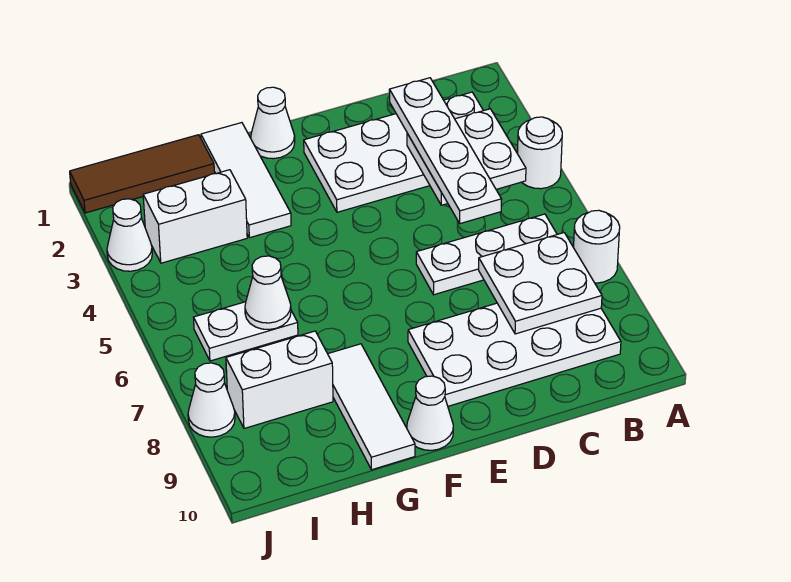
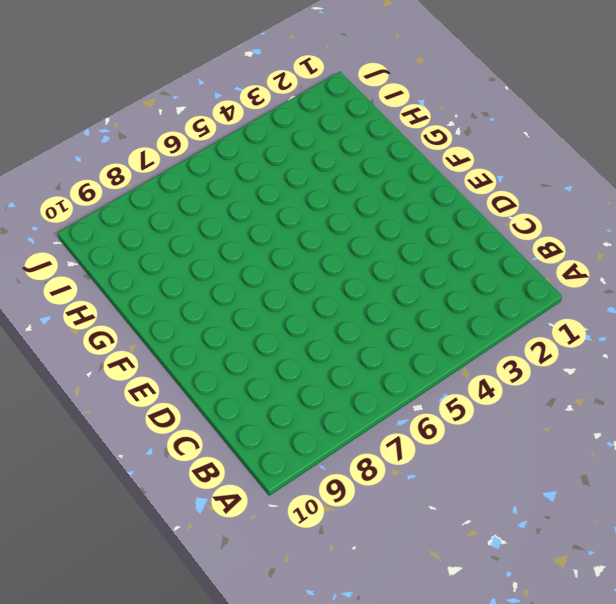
none -> white 1x1 round brick [517,117,562,189]
none -> white 1x1 round brick [574,210,620,283]
none -> white 2x4 plate [304,92,483,212]

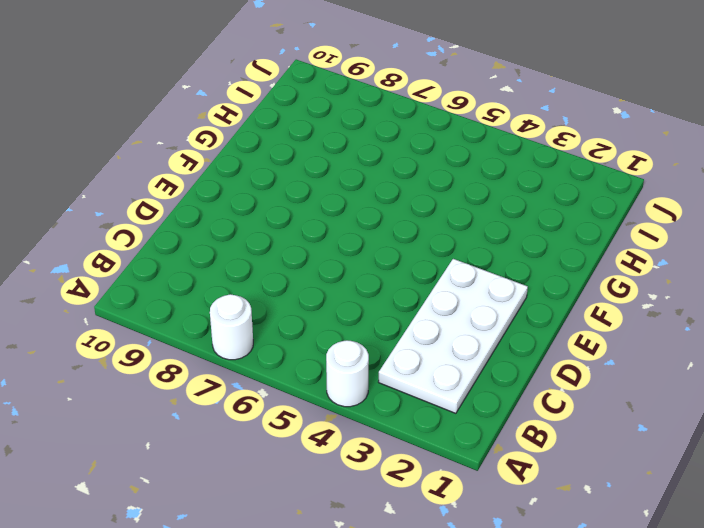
none -> white 1x3 plate [416,214,557,295]
none -> white 2x4 plate [408,303,621,406]
none -> white 1x1 cone [251,87,295,159]

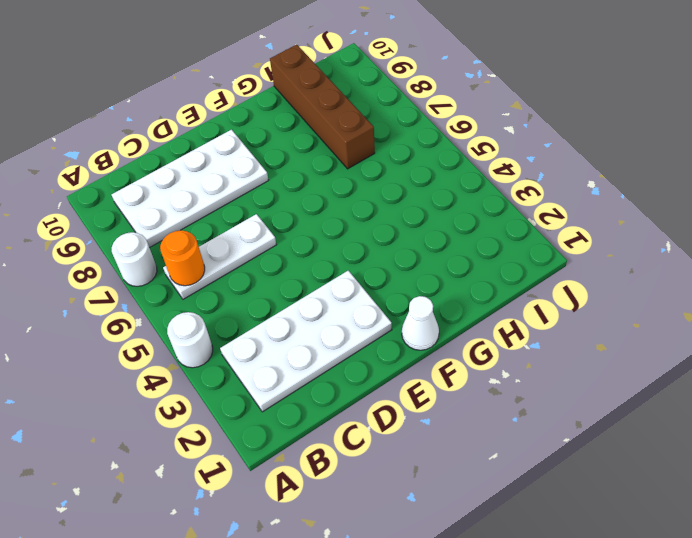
orange 1x1 round brick [160,230,205,286] -> none
brown 1x4 brick [270,44,375,169] -> white 1x2 brick [226,331,333,428]
none -> white 1x1 cone [407,376,453,450]
none -> white 1x3 tile [201,123,291,238]
none -> white 1x3 tile [328,344,415,470]

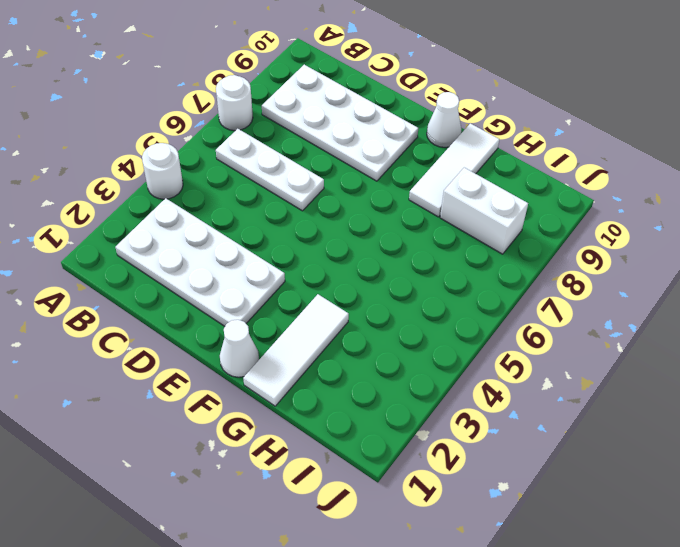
none -> brown 1x3 tile [70,135,214,213]
none -> white 1x2 brick [143,170,247,263]
none -> white 1x2 plate [194,302,298,361]

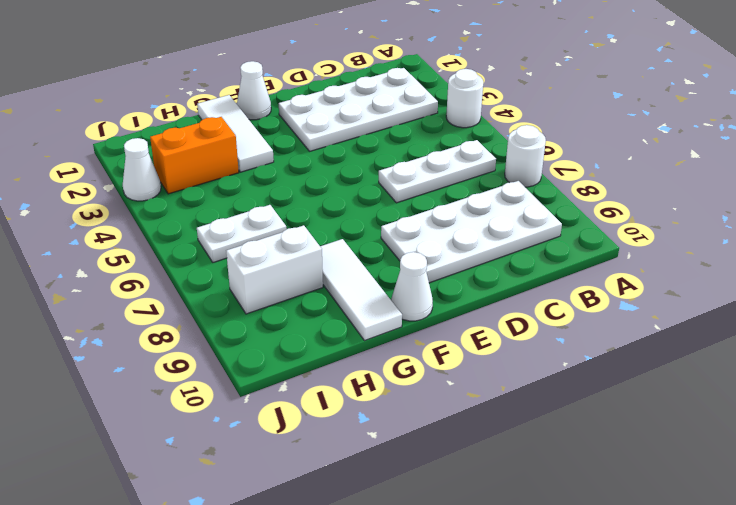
orange 1x2 brick [150,117,239,194] -> white 1x2 brick [143,170,247,263]
none -> brown 1x3 tile [70,135,214,213]
none -> white 1x1 cone [188,363,235,437]
none -> white 2x2 plate [407,109,526,205]

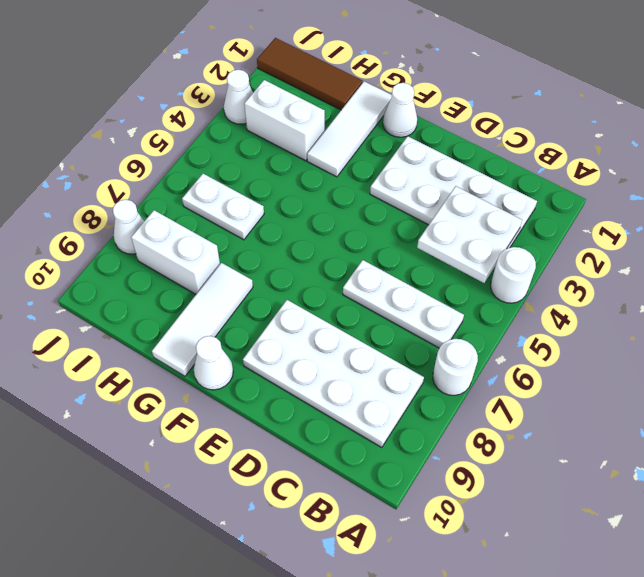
none -> white 2x2 plate [479,233,602,334]
none -> white 1x1 cone [245,256,291,330]
none -> white 1x4 plate [389,78,502,224]

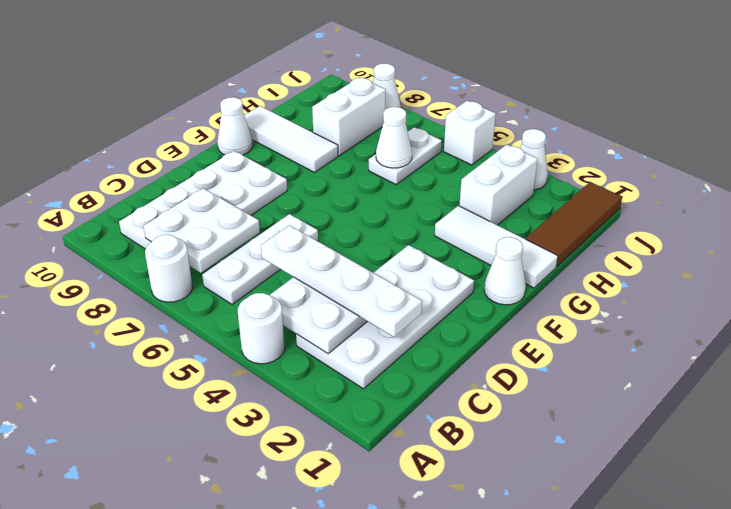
white 1x1 brick [444,101,496,165] -> none

